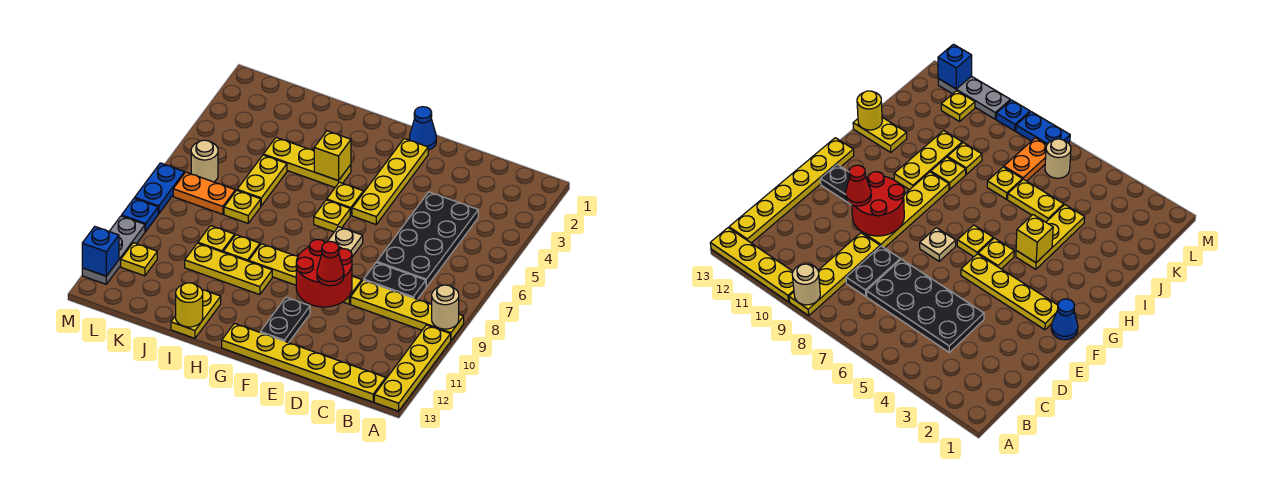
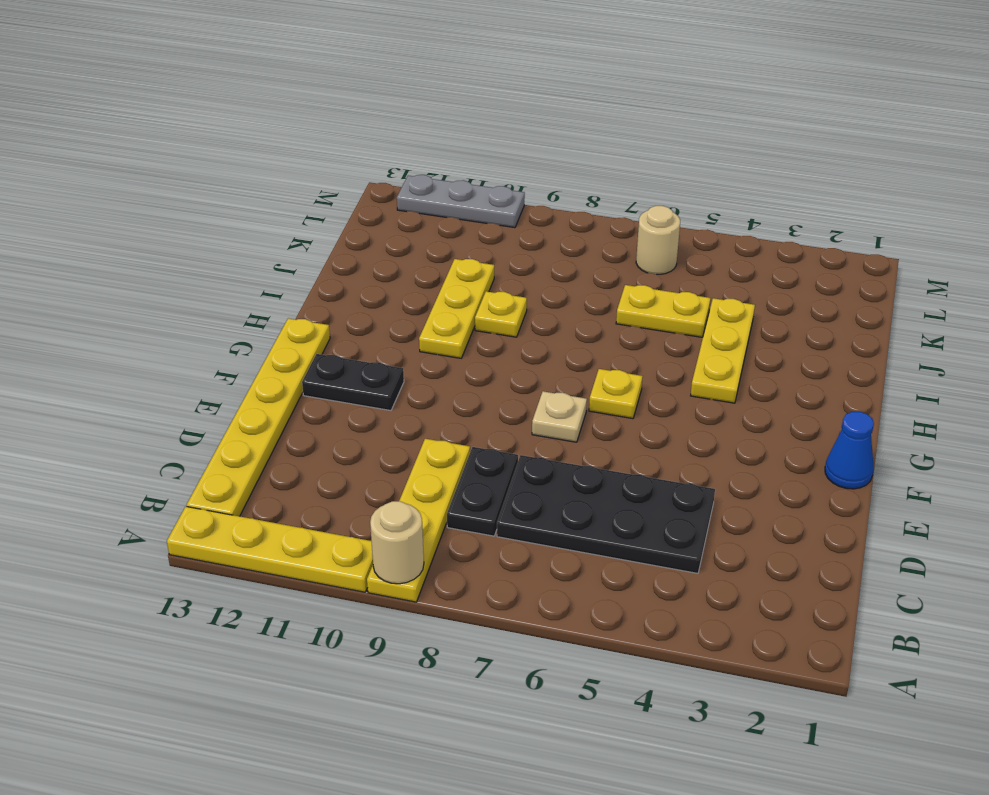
none -> yellow 1x4 plate [249,244,362,304]
none -> yellow 1x4 plate [352,139,428,224]
none -> yellow 1x1 plate [327,182,363,215]
none -> yellow 1x2 plate [171,290,221,338]

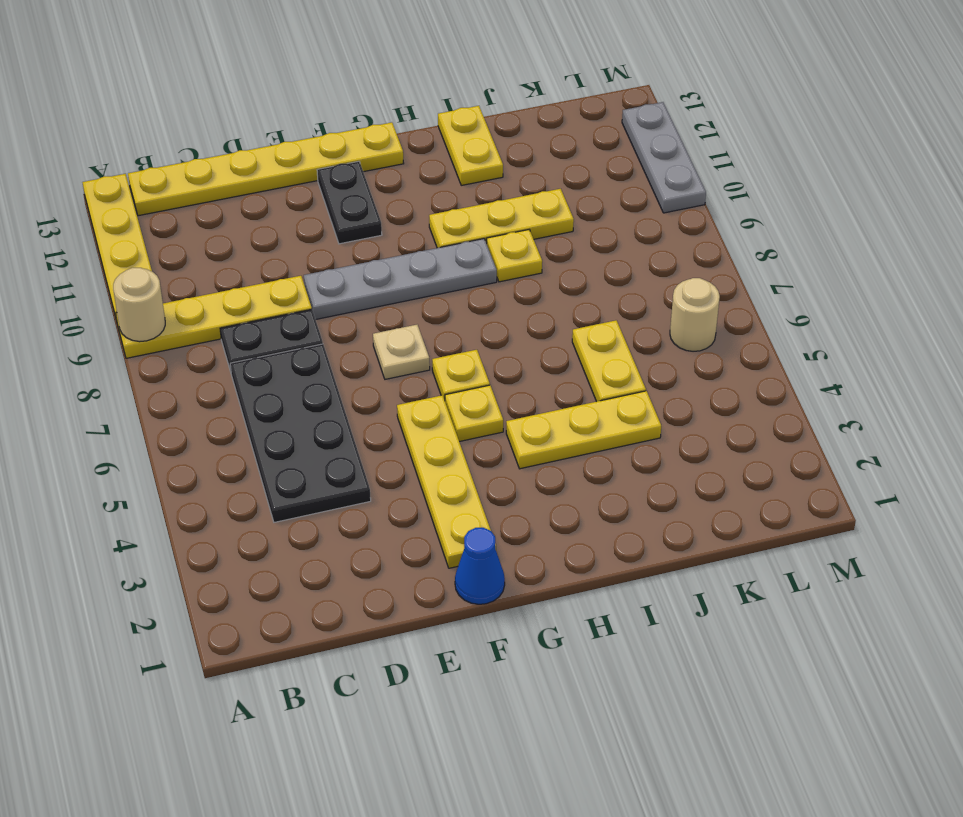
grey 1x4 plate [304,239,497,320] -> yellow 1x4 plate [249,244,362,304]
none -> yellow 1x1 plate [224,190,261,223]
none -> yellow 1x1 plate [198,226,235,252]
none -> orange 1x2 plate [173,172,235,214]
none -> yellow 1x1 plate [121,243,157,276]

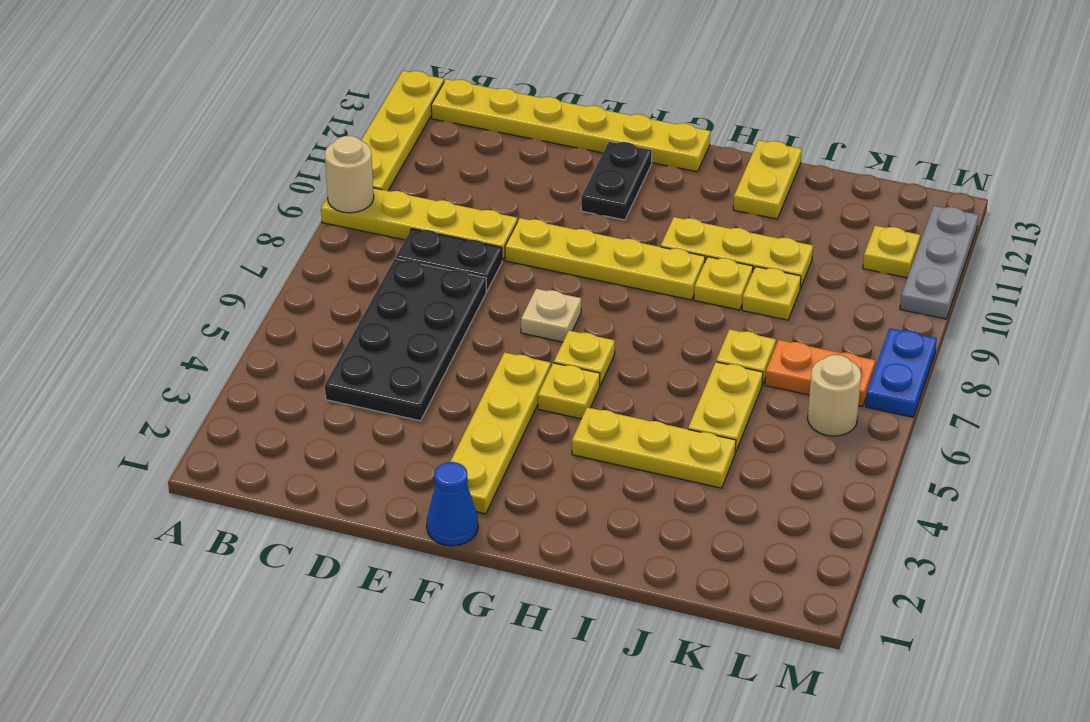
none -> blue 1x1 plate [122,198,158,231]
none -> red 2x2 round brick [296,239,352,307]
none -> yellow 1x1 brick [314,131,351,181]
none -> yellow 1x1 round brick [176,283,203,327]

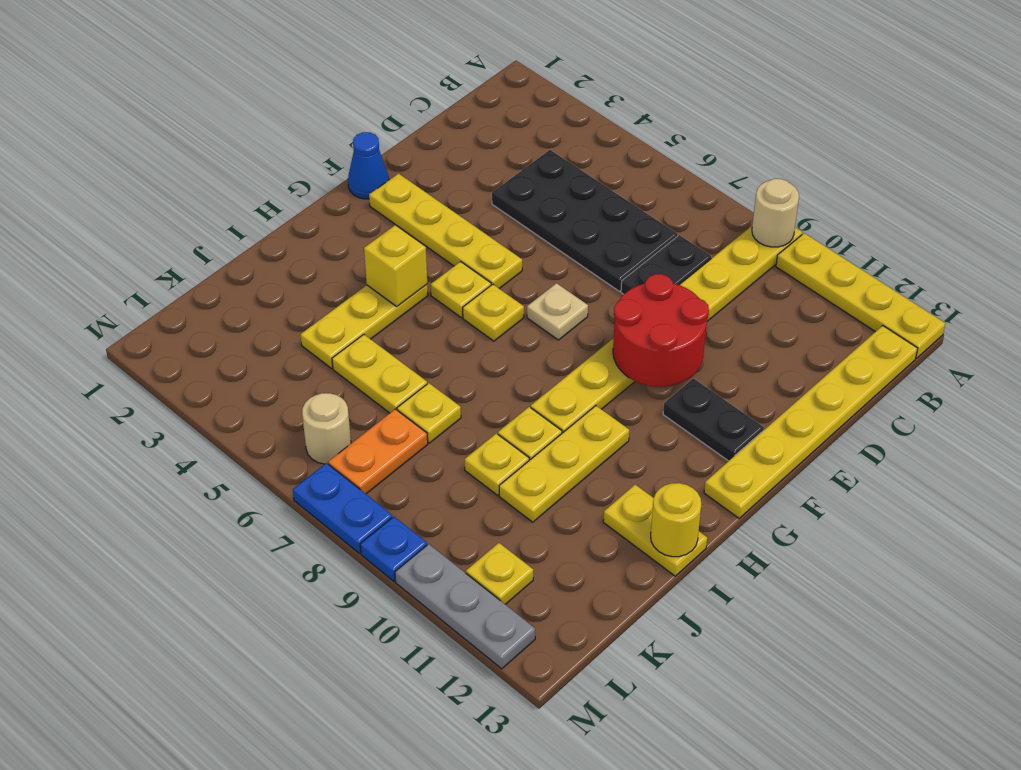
none -> blue 1x1 brick [82,227,119,276]
none -> red 1x1 cone [317,242,344,286]

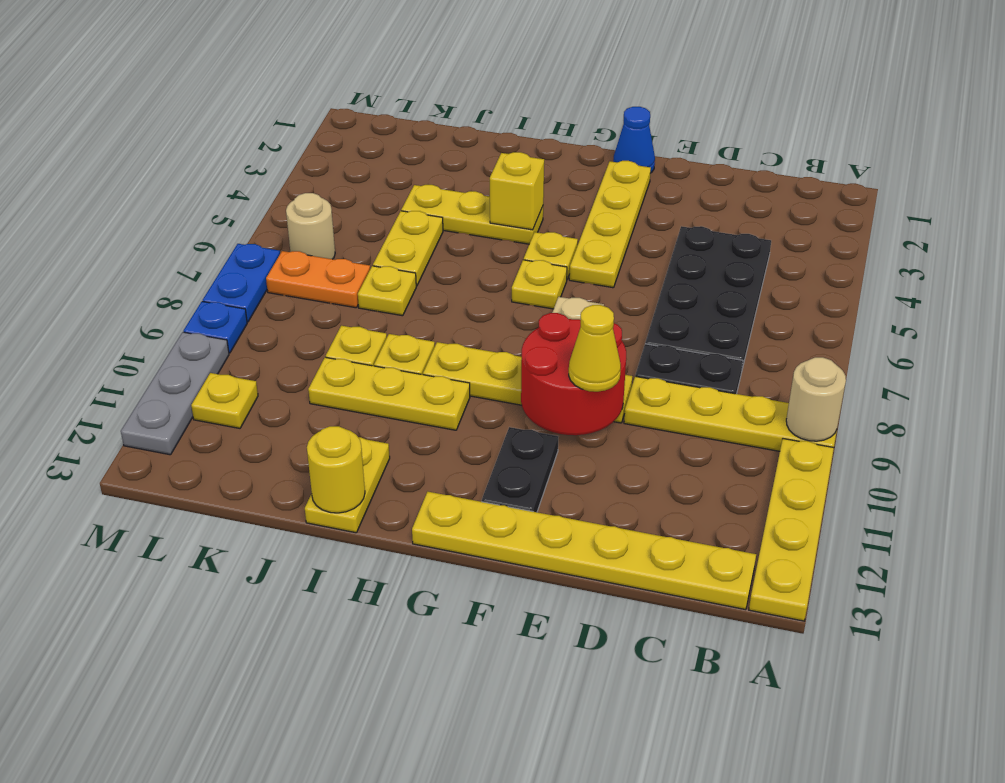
yellow 1x1 cone [569,305,621,392] -> red 1x1 cone [317,242,344,286]
none -> blue 1x1 brick [82,227,119,276]

